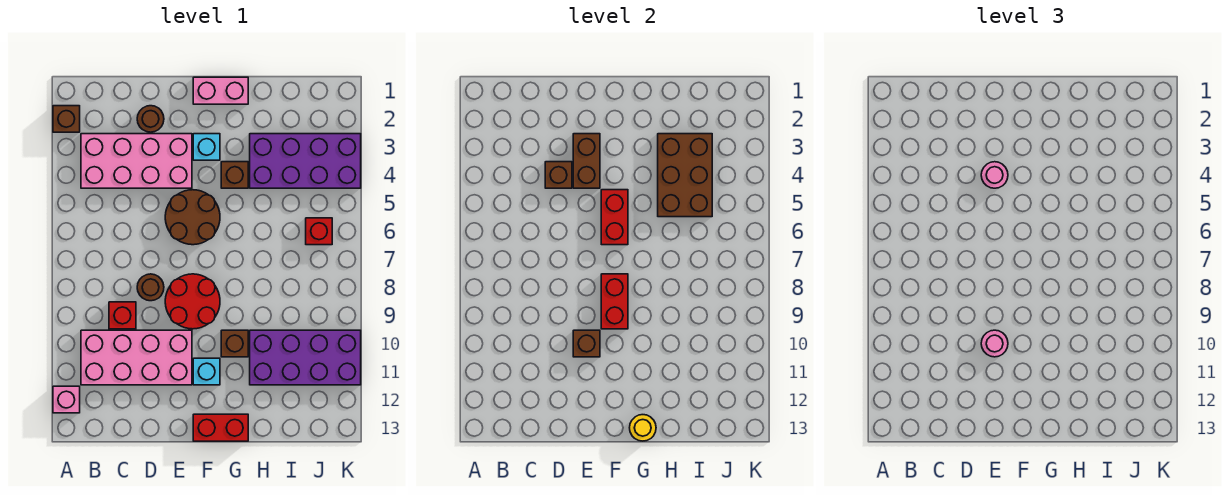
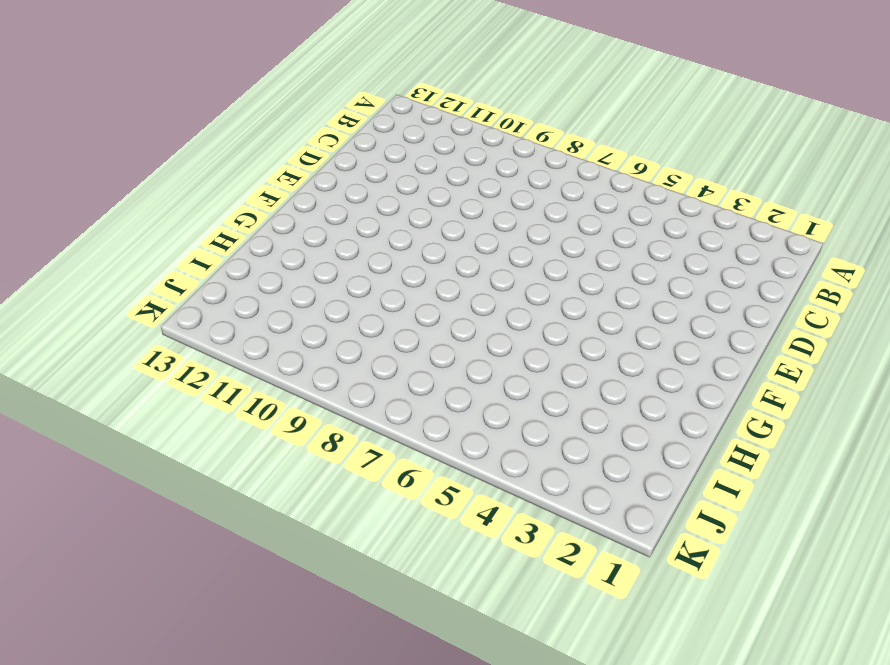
none -> brown 1x1 brick [53,106,80,132]
none -> pink 1x1 brick [53,386,80,413]
none -> pink 2x4 brick [81,134,192,188]

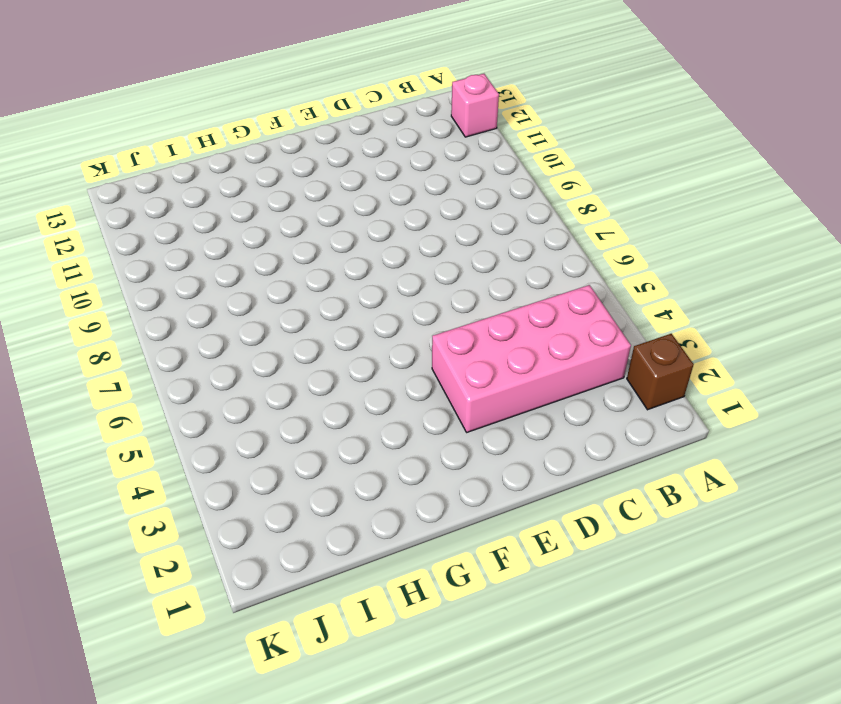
none -> pink 2x4 brick [81,330,192,385]
none -> red 1x1 brick [109,302,136,329]
none -> brown 1x1 round brick [137,106,164,132]

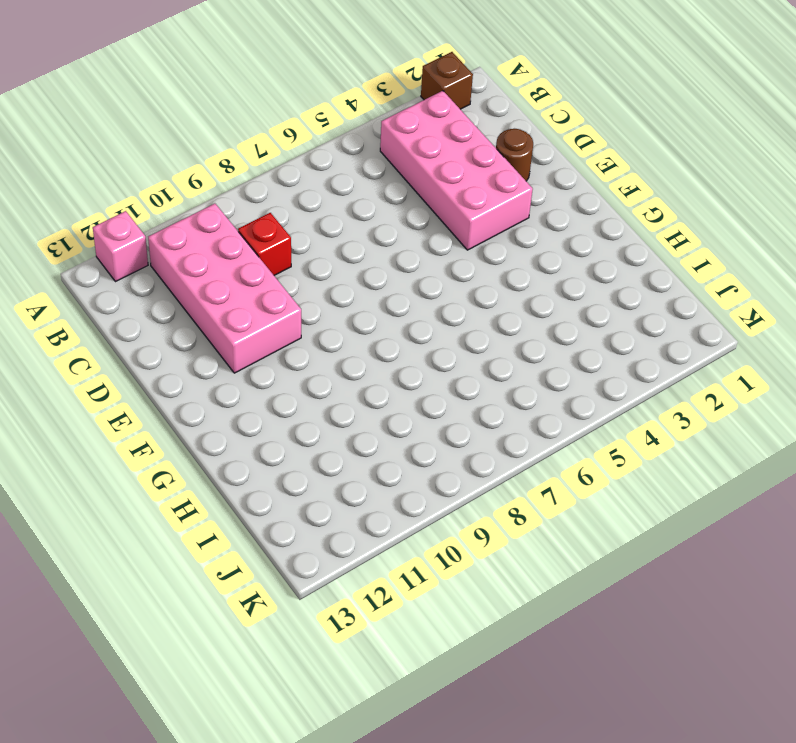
none -> brown 1x1 round brick [137,274,164,301]
none -> brown 2x2 round brick [165,190,220,245]
none -> red 2x2 round brick [165,274,220,329]

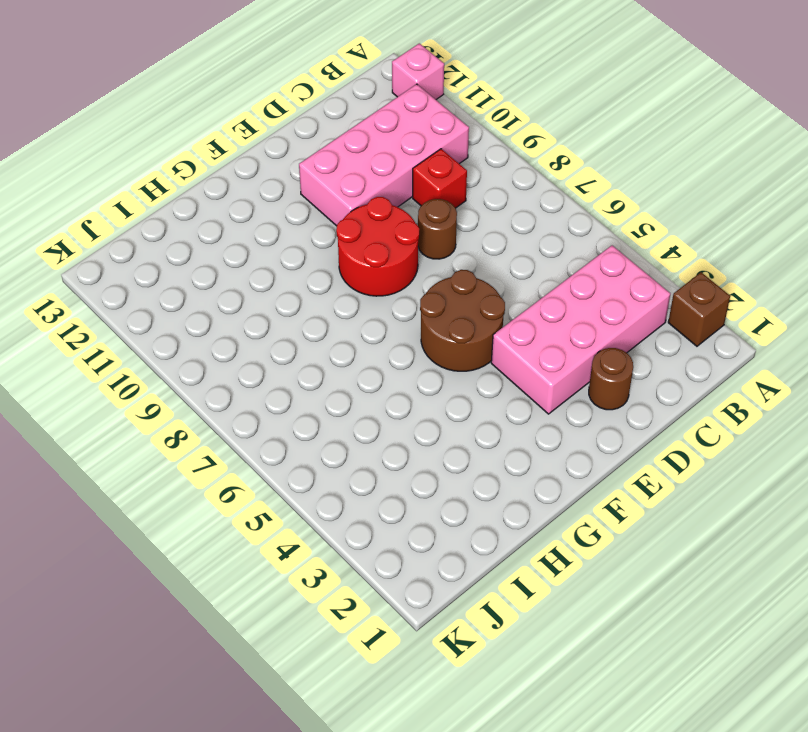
none -> pink 1x2 brick [193,77,248,104]
none -> cyan 1x1 brick [193,134,220,160]
none -> cyan 1x1 brick [193,358,220,385]

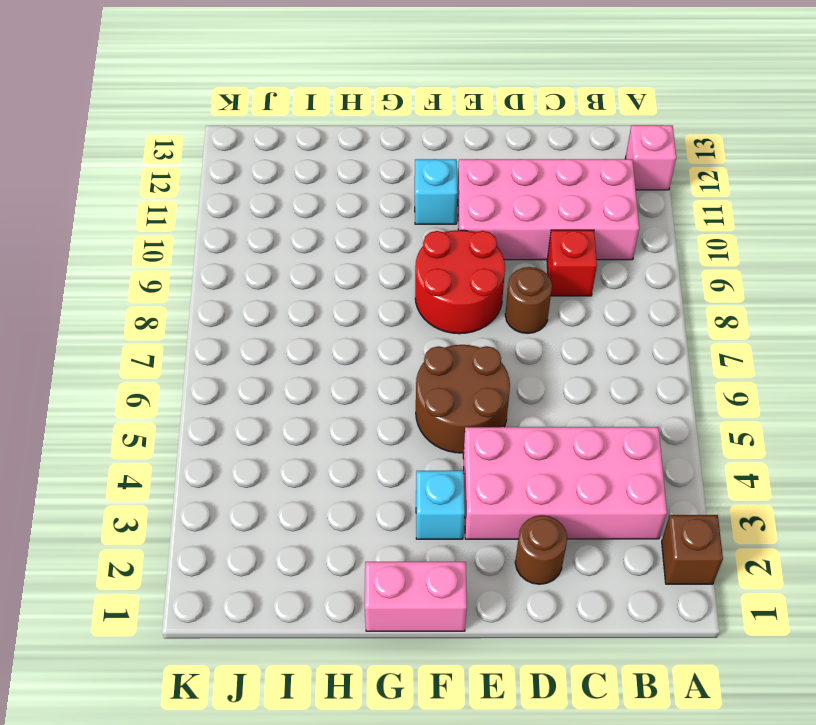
none -> red 1x2 brick [193,414,248,441]
none -> brown 1x1 brick [221,162,248,188]
none -> brown 1x1 brick [221,330,248,357]

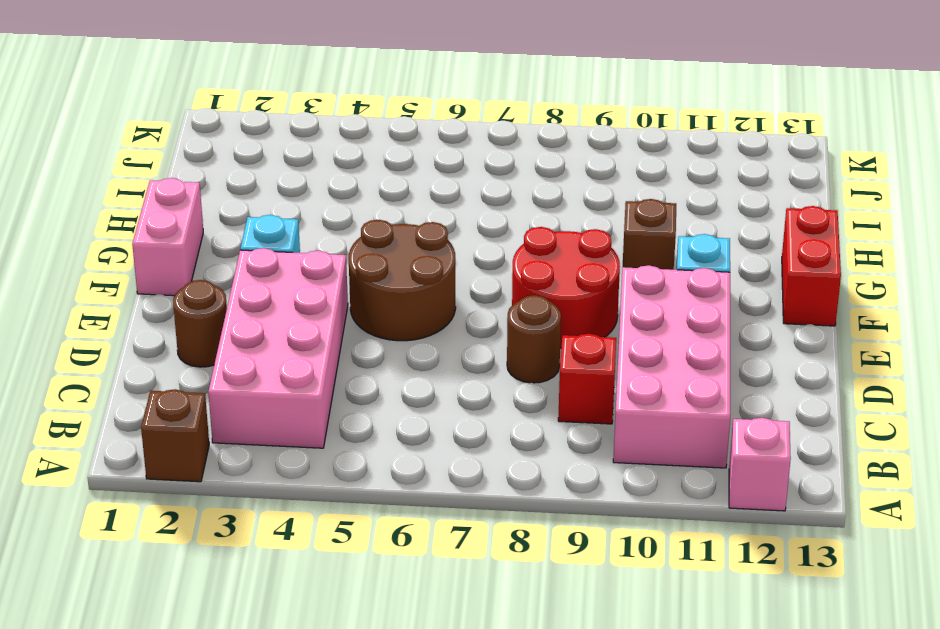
none -> brown 1x1 brick [221,162,248,188]
none -> purple 2x4 brick [250,134,361,188]
none -> purple 2x4 brick [250,330,361,385]

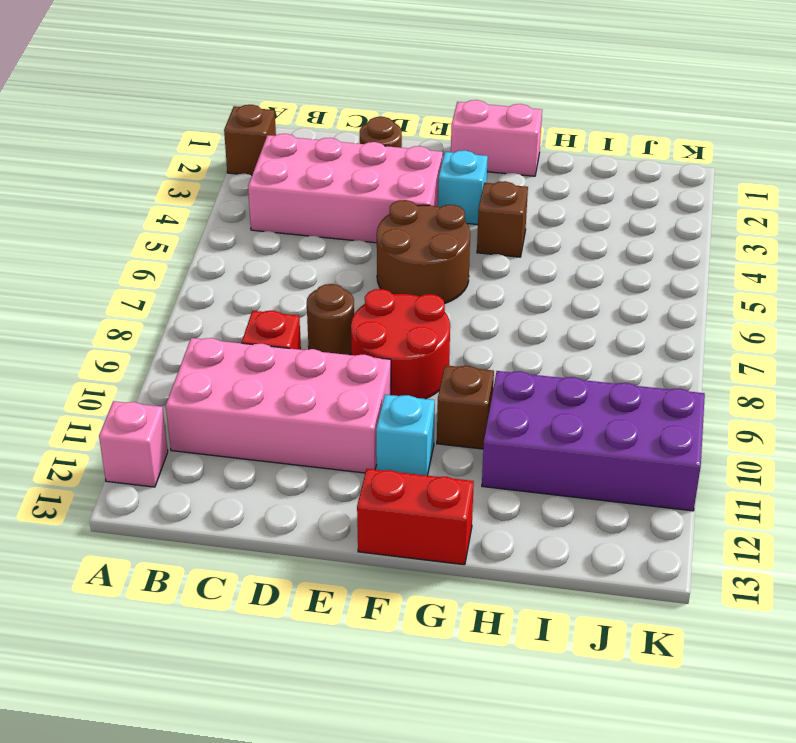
none -> purple 2x4 brick [250,134,361,188]
none -> red 1x1 brick [306,218,332,245]
none -> brown 1x1 brick [545,162,572,188]

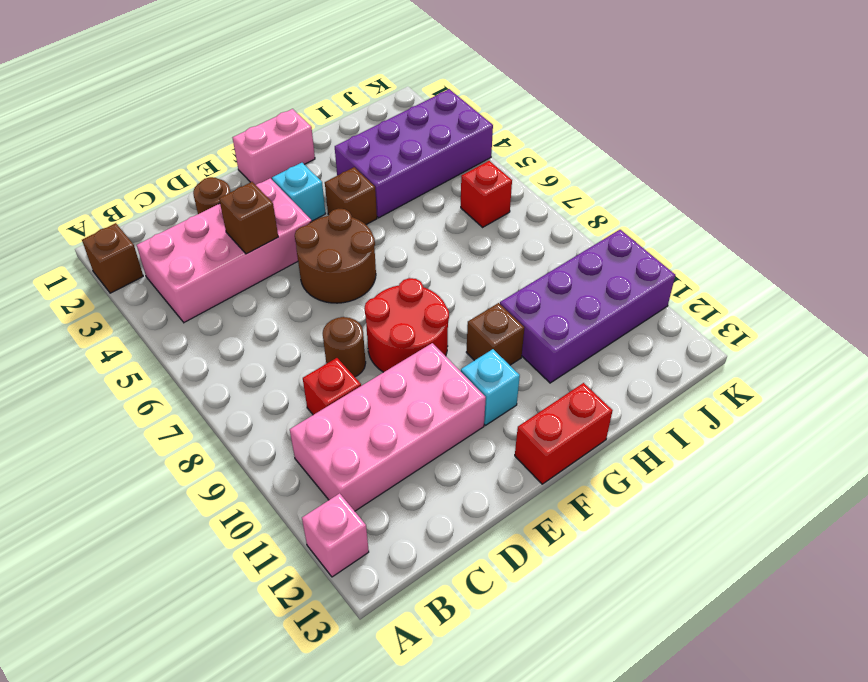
none -> brown 1x2 brick [573,134,600,188]
none -> brown 1x1 brick [573,330,600,357]
none -> red 1x2 brick [601,190,628,245]

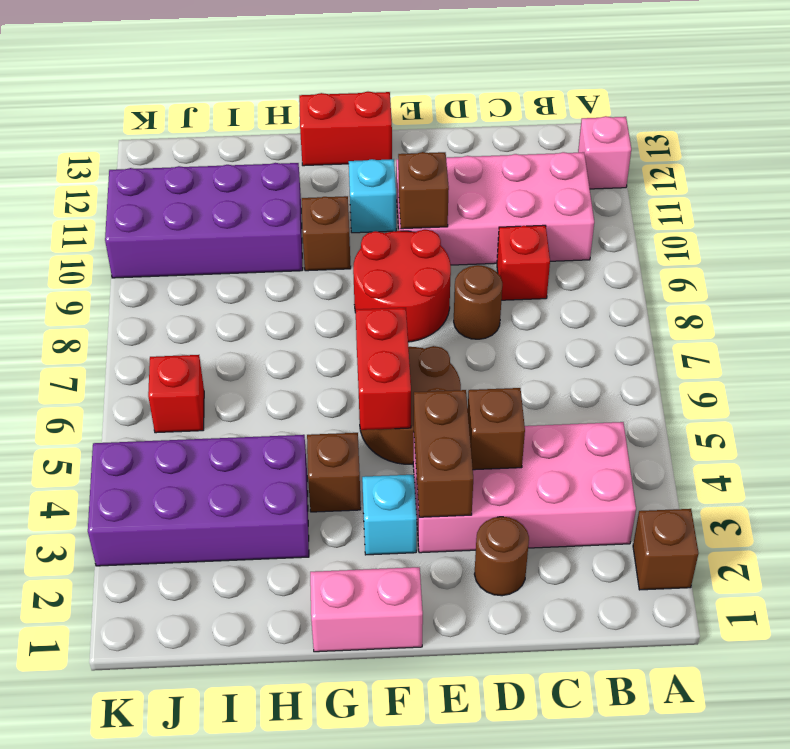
none -> red 1x2 brick [601,274,628,329]
none -> yellow 1x1 round brick [630,415,656,441]
none -> brown 2x3 brick [658,134,712,217]

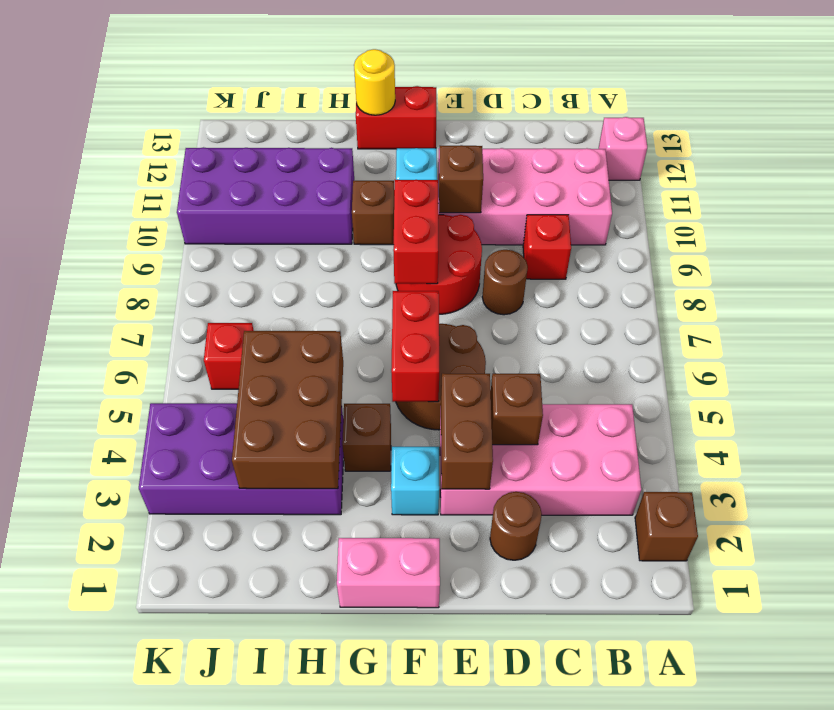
none -> pink 1x1 round brick [981,162,1008,188]
none -> pink 1x1 round brick [981,330,1008,357]

